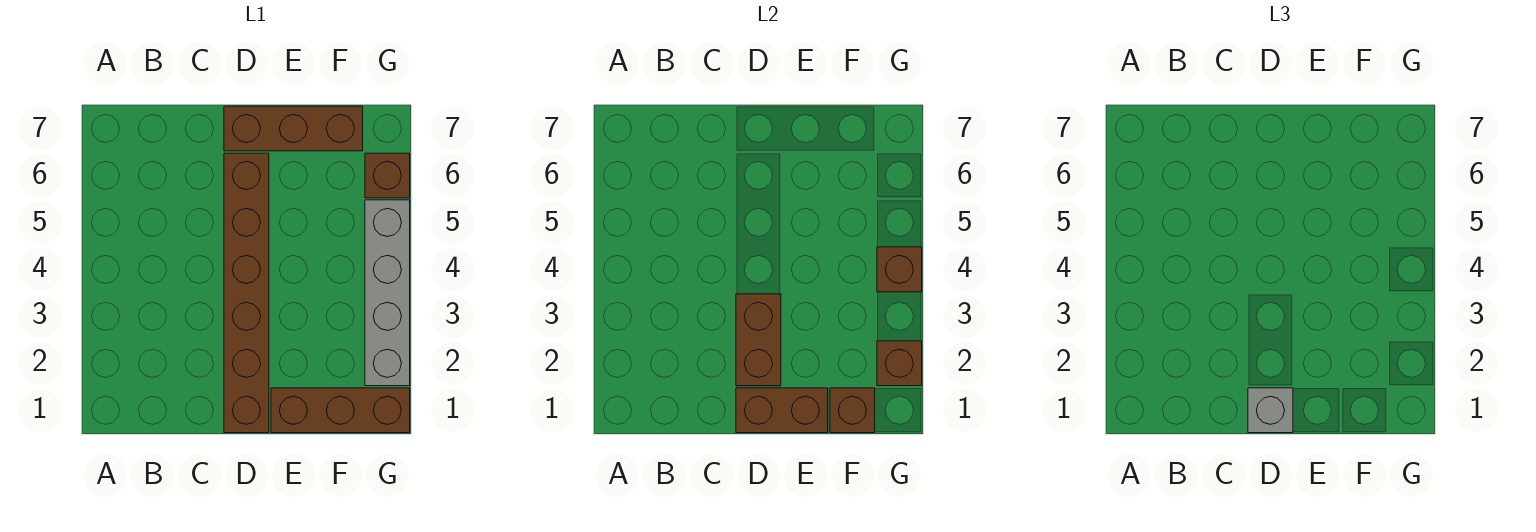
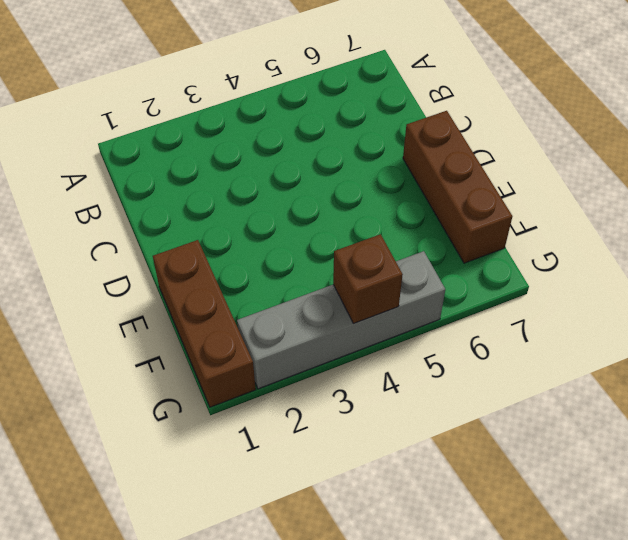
none -> brown 1x6 brick [224,153,269,433]
none -> brown 1x1 brick [365,153,410,198]

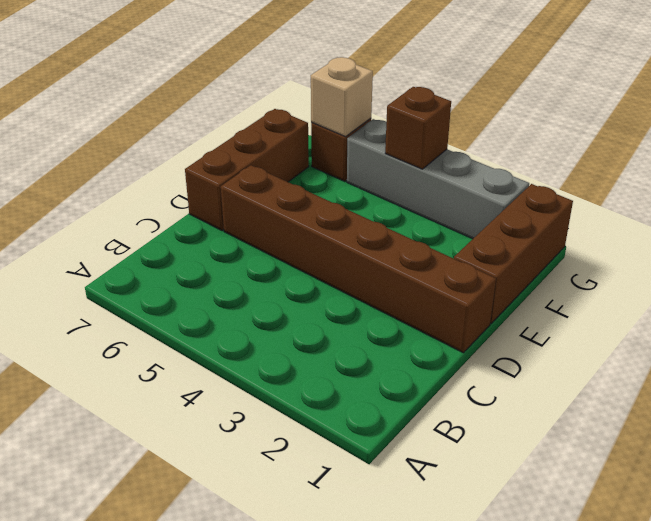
tan 1x1 brick [311,57,373,137] -> none
none -> brown 1x2 brick [736,388,828,433]
none -> brown 1x2 brick [736,294,781,386]

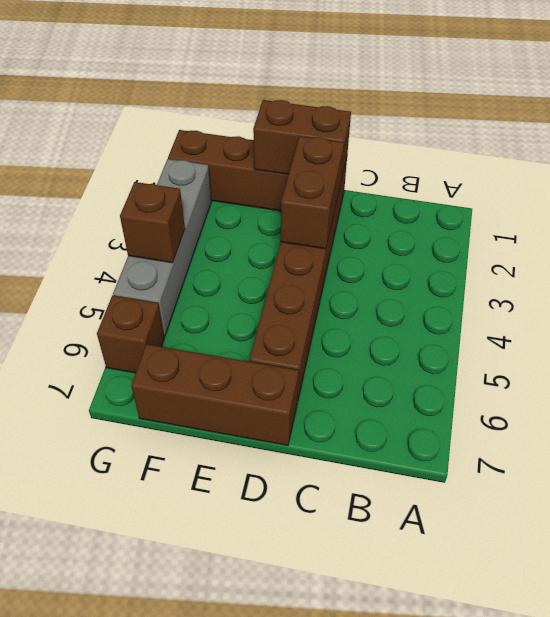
none -> brown 1x1 brick [830,388,875,433]
none -> brown 1x1 brick [877,341,922,386]

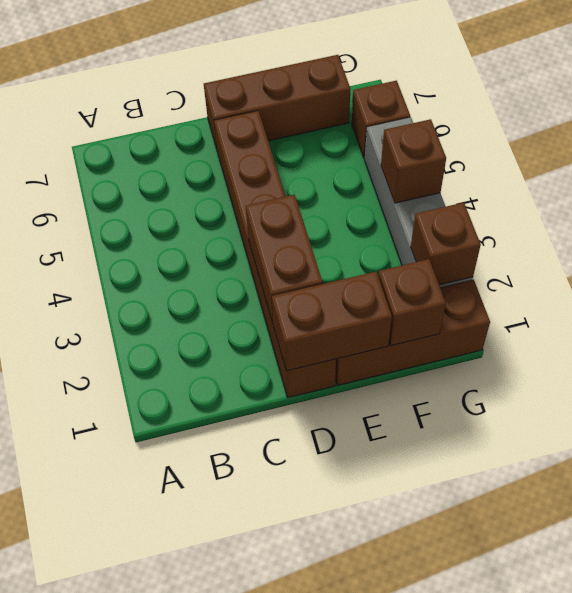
none -> grey 1x1 brick [1248,388,1293,433]

